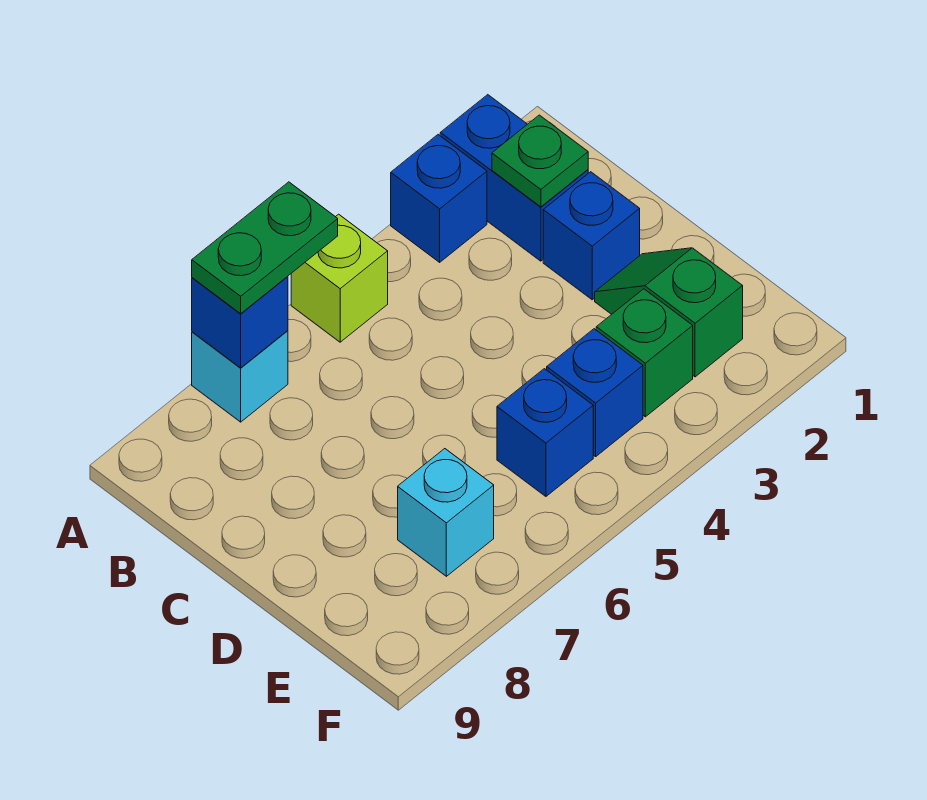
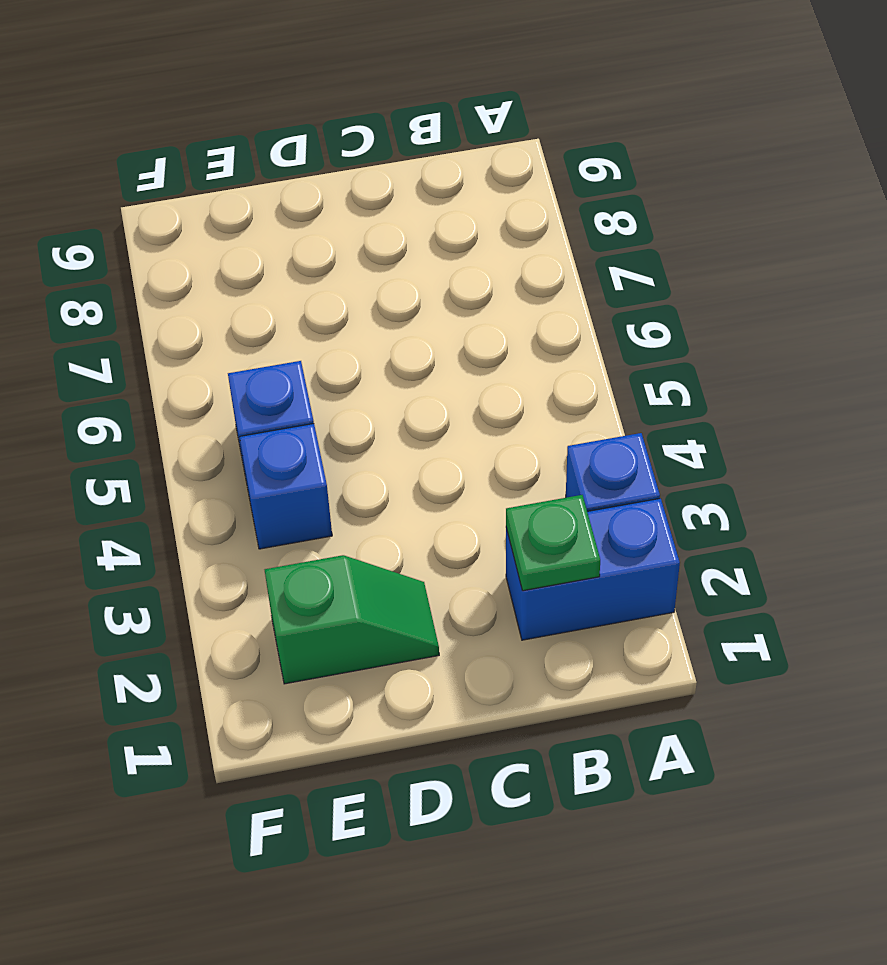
none -> lime 1x1 brick [291,214,388,342]
none -> cyan 1x1 brick [192,331,288,422]
none -> blue 1x1 brick [543,172,640,300]

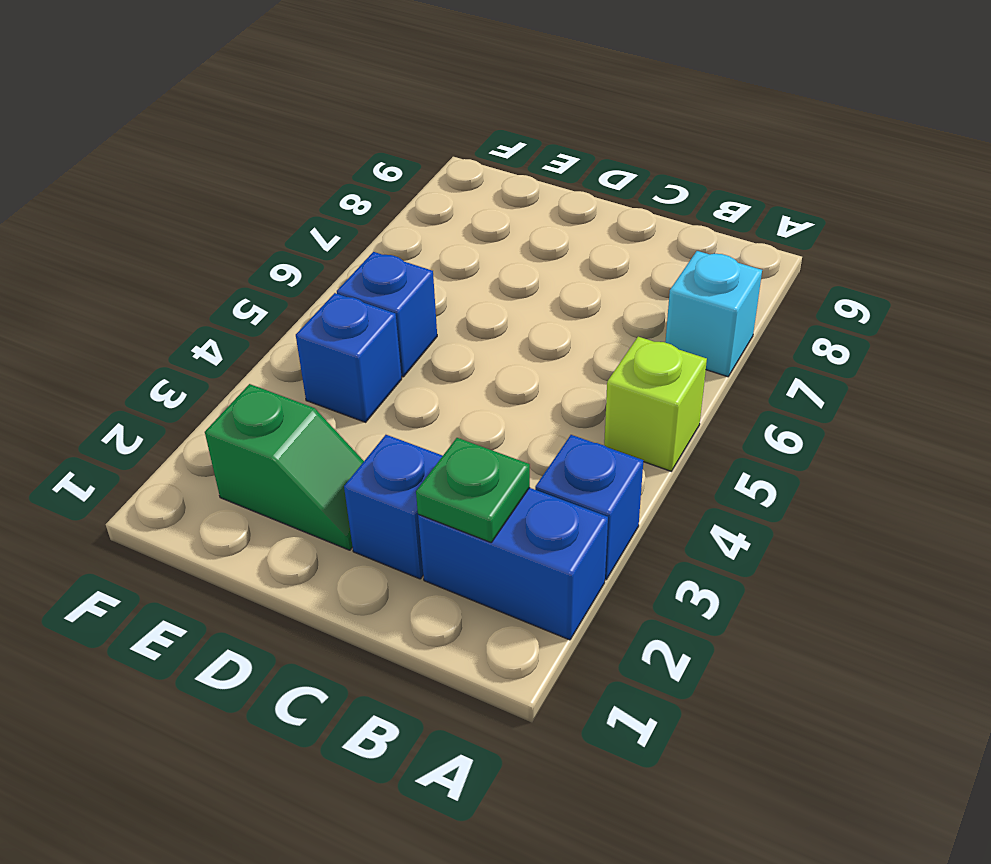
none -> green 1x1 brick [596,289,693,417]
none -> cyan 1x1 brick [398,449,494,576]
none -> blue 1x1 brick [192,276,288,368]

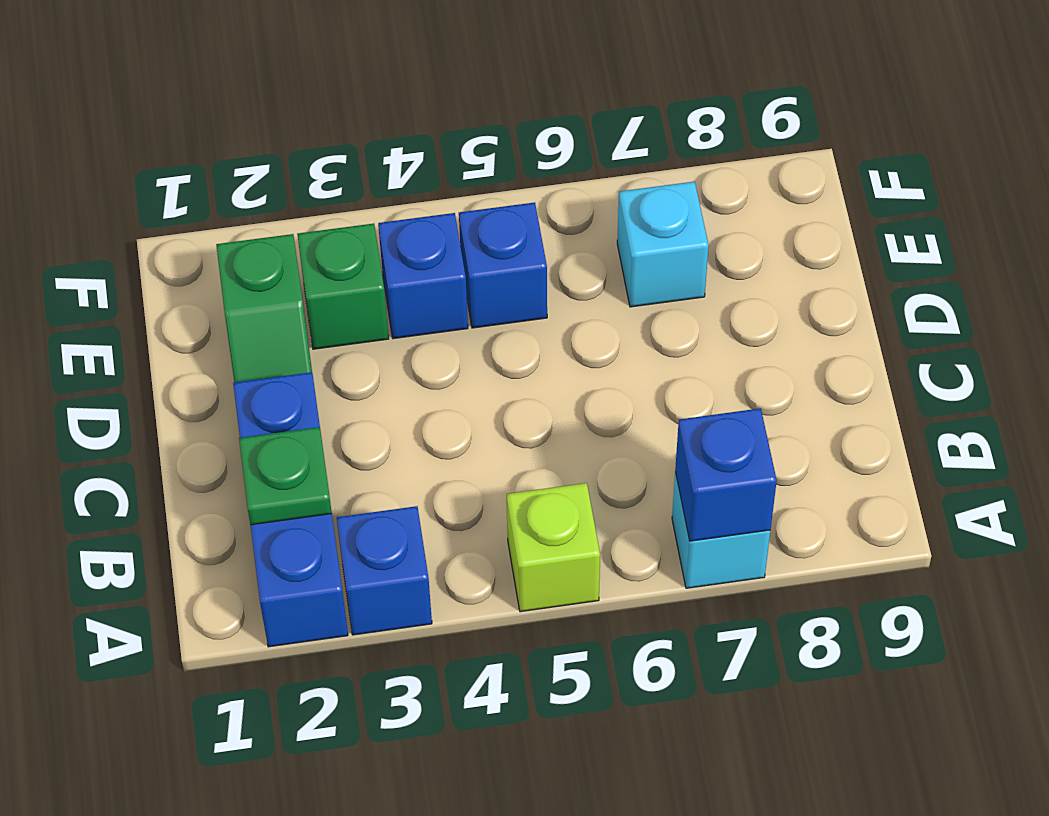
none -> green 1x2 plate [192,182,338,314]

